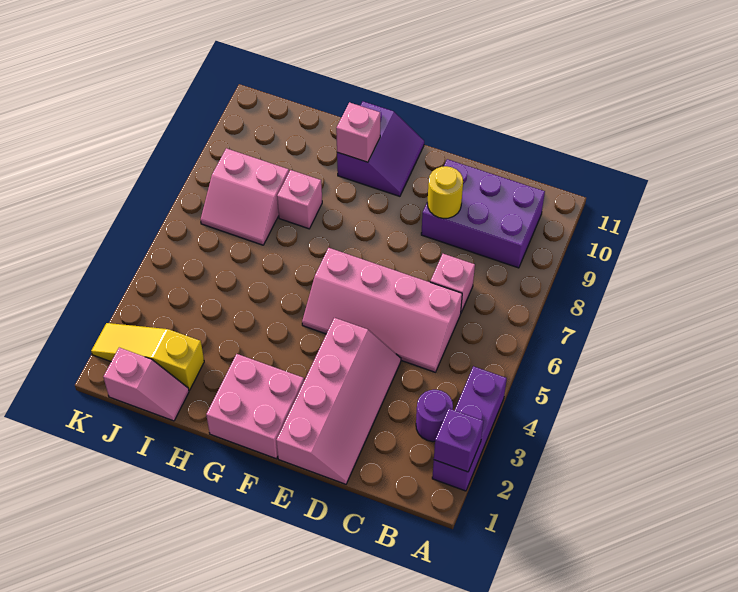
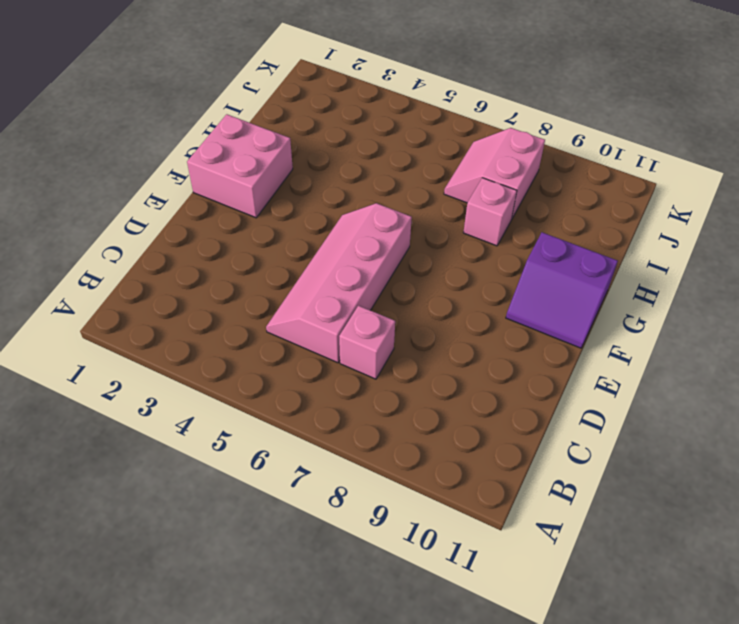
none -> purple 1x3 brick [432,366,507,491]
none -> purple 1x1 round brick [416,390,453,442]
none -> purple 2x3 brick [421,159,545,268]

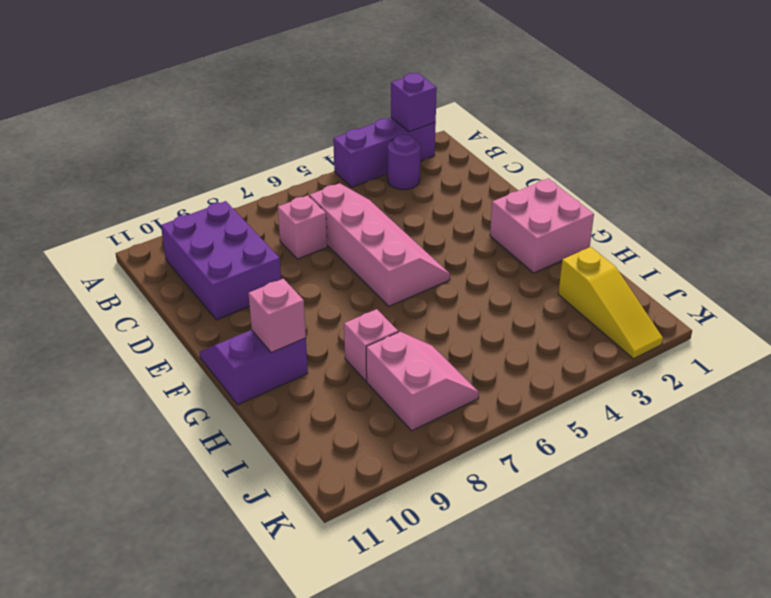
none -> pink 2x4 slope [276,318,401,484]
none -> pink 1x2 slope [103,348,189,421]
none -> yellow 1x1 round brick [427,166,463,219]

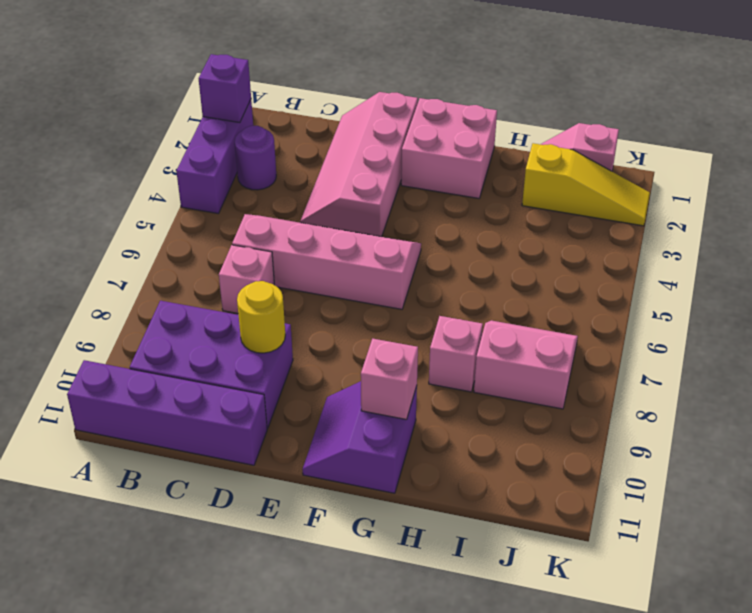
purple 1x4 brick [67,360,267,465] -> none

